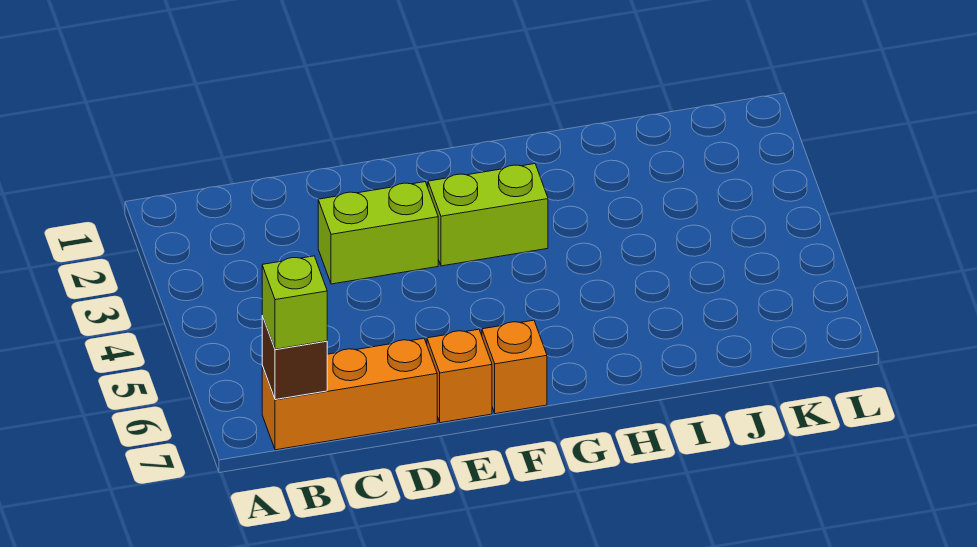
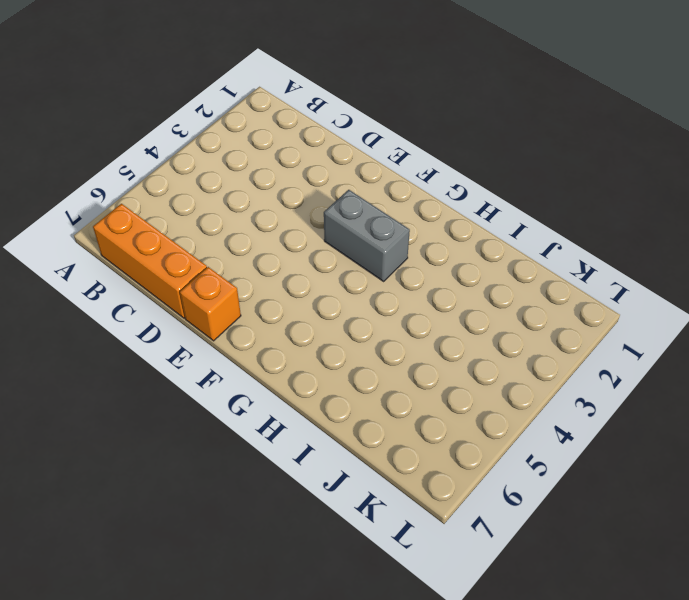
grey 1x2 brick [324,190,410,281] -> lime 1x2 brick [428,164,548,266]
none -> lime 1x2 brick [318,182,438,284]
none -> orange 1x1 brick [482,320,547,414]

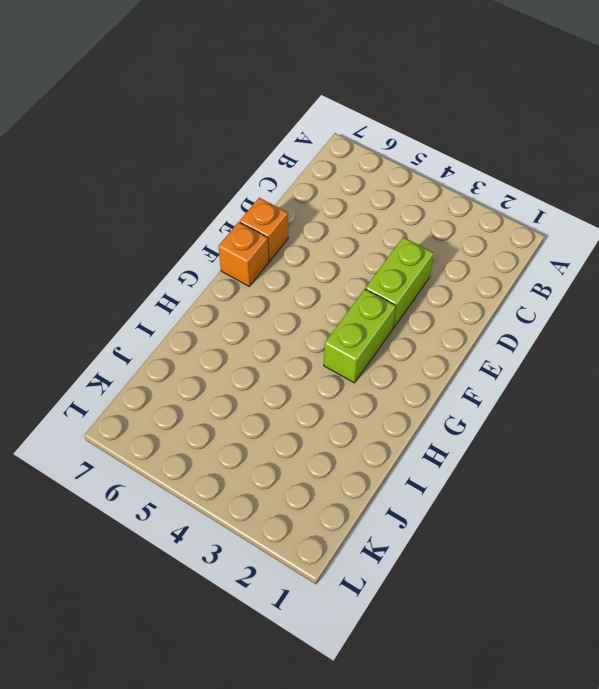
none -> orange 1x3 brick [262,338,437,450]
none -> brown 1x1 brick [262,316,327,400]

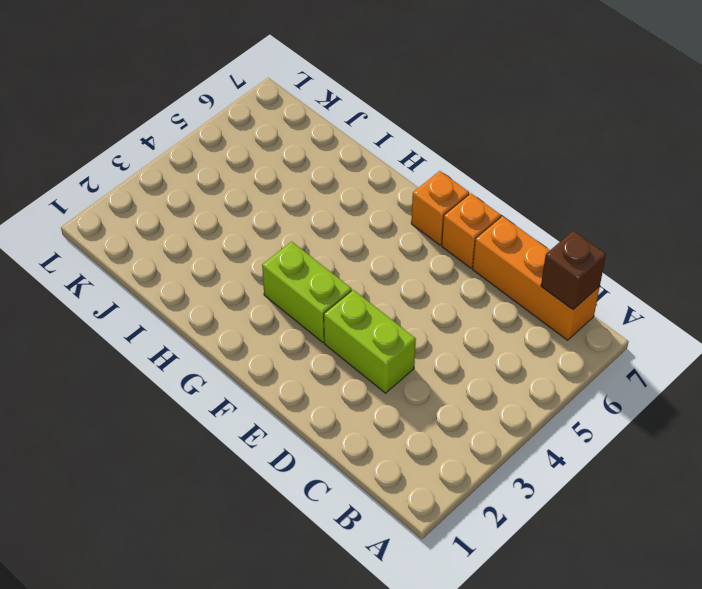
none -> lime 1x1 brick [262,256,327,349]

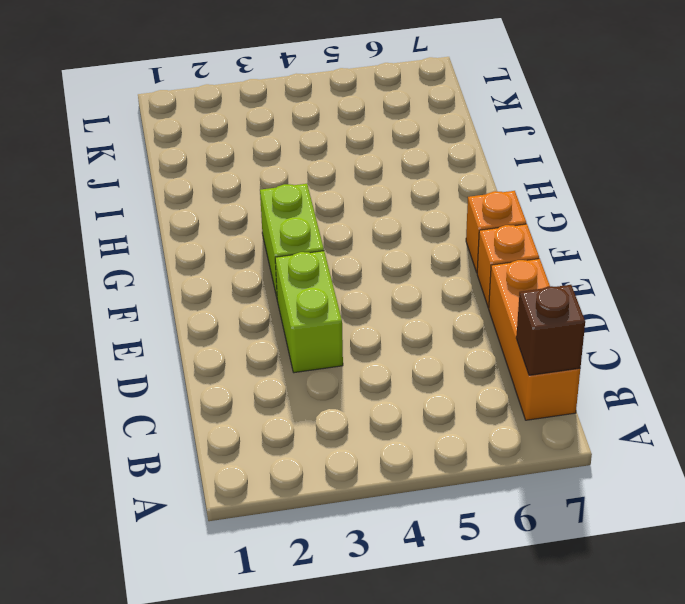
none -> lime 1x1 brick [262,256,327,349]

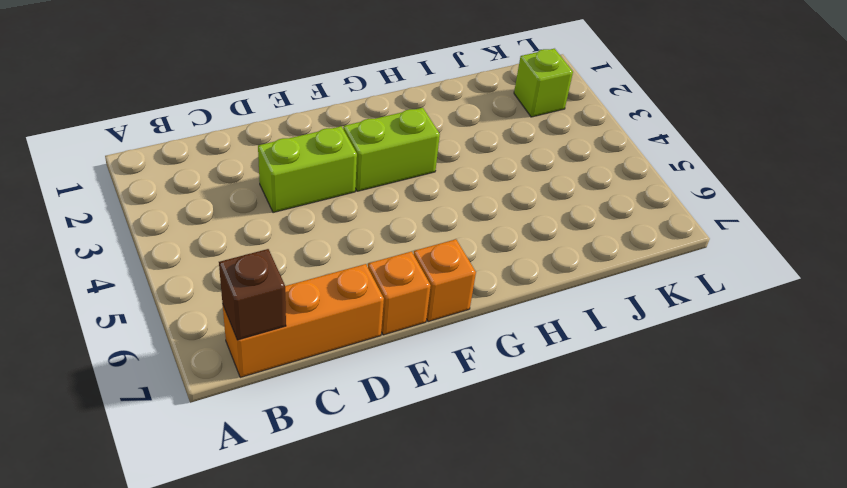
lime 1x1 brick [514,49,573,117] -> lime 1x1 brick moved to [262,256,327,349]

